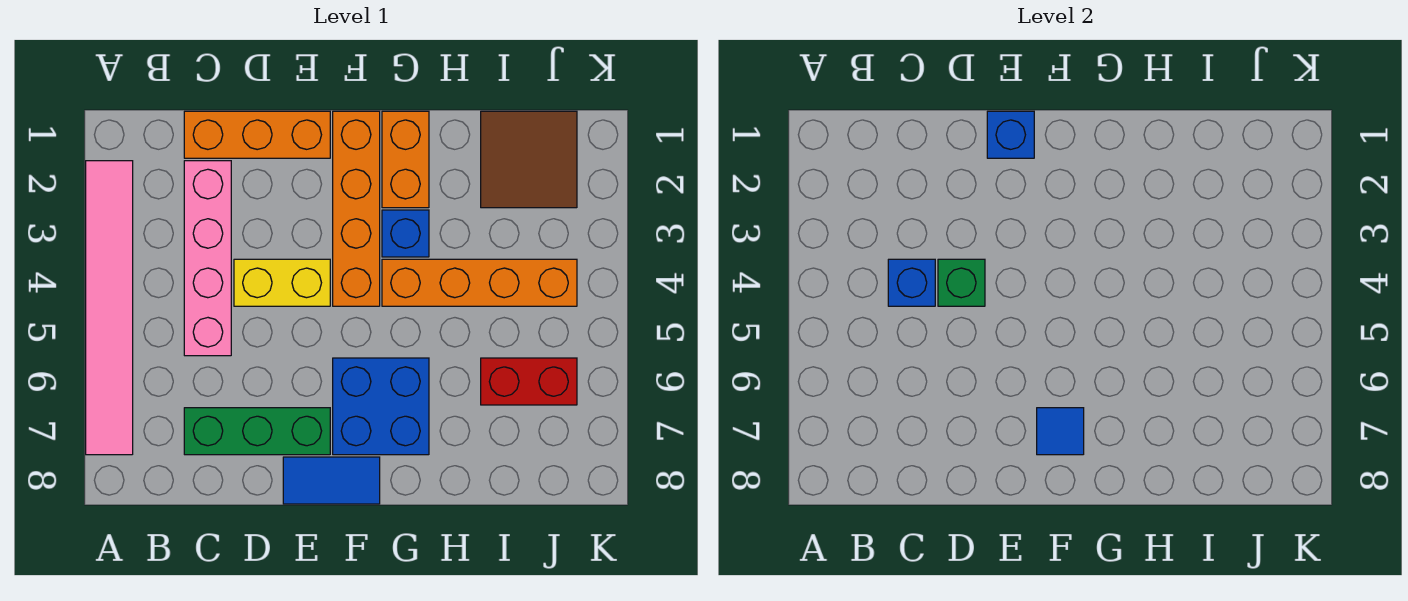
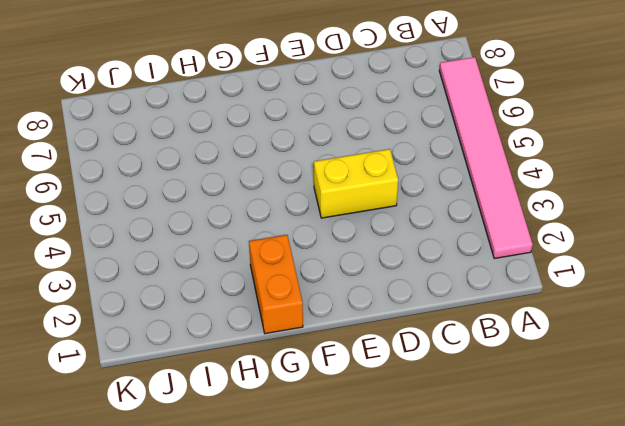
none -> orange 1x3 brick [184,111,330,158]
none -> pink 1x4 brick [184,161,231,356]
none -> green 1x3 brick [184,408,330,455]

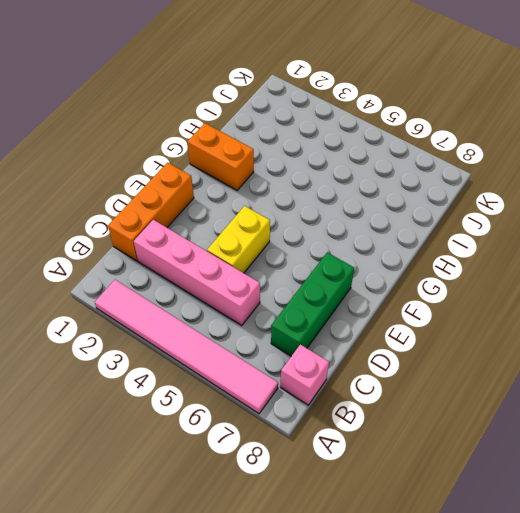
pink 1x1 brick [280,344,329,405] -> none
none -> blue 1x2 tile [283,457,380,504]
none -> orange 1x4 brick [333,111,380,306]
none -> blue 2x2 brick [333,358,429,455]

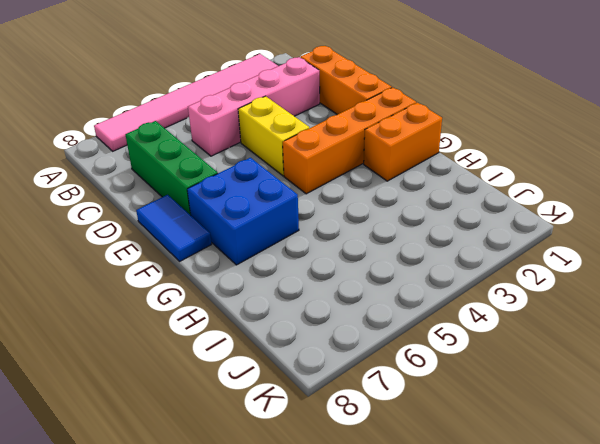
none -> blue 1x1 brick [382,210,429,257]
none -> orange 1x4 brick [382,259,577,306]
none -> brown 2x2 tile [481,111,577,208]

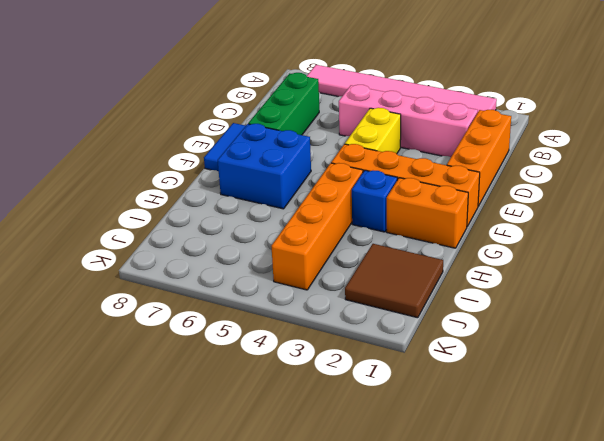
none -> red 1x2 brick [481,358,577,405]
none -> blue 1x1 brick [888,259,935,306]
none -> green 1x1 brick [938,259,985,306]

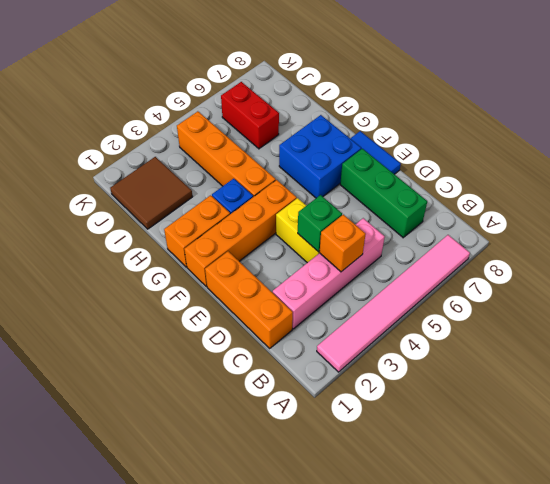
orange 1x1 brick [320,215,366,272] -> blue 1x1 brick [888,259,935,306]
none -> blue 1x1 brick [987,111,1034,158]
none -> blue 1x1 tile [1037,408,1084,455]

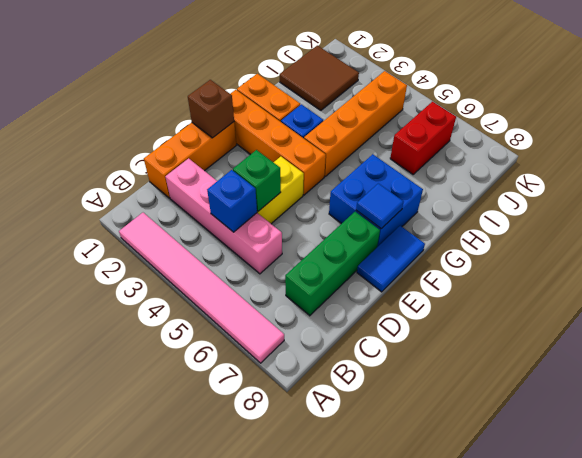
brown 1x1 brick [188,80,234,138] -> blue 1x1 brick [987,111,1034,158]

